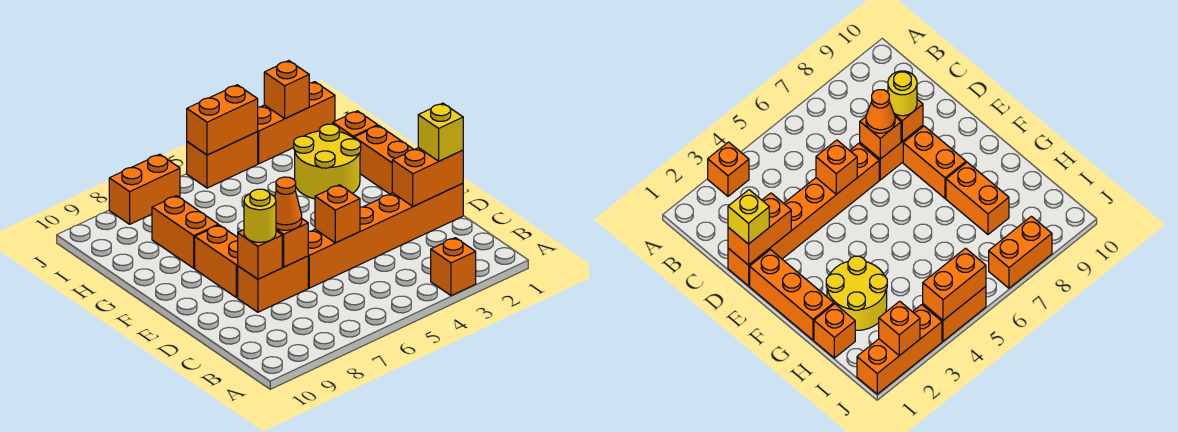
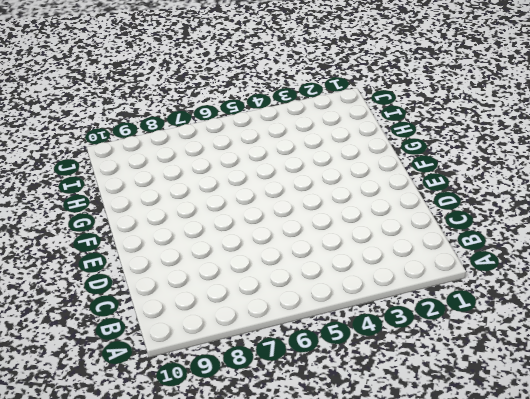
none -> orange 1x1 brick [431,238,476,296]
none -> orange 1x6 brick [308,183,463,288]
none -> orange 1x2 brick [238,256,308,312]

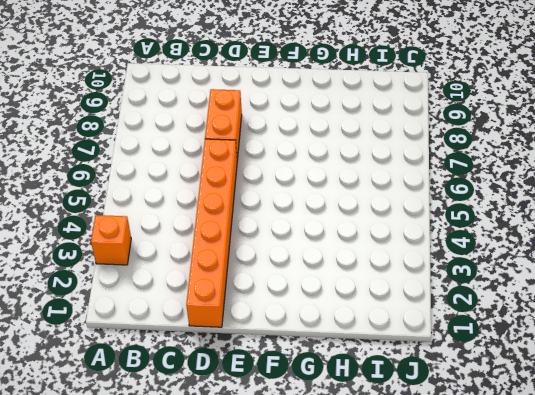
none -> orange 1x3 brick [354,126,414,194]
none -> orange 1x2 brick [195,225,238,298]
none -> yellow 2x2 round brick [294,124,361,199]

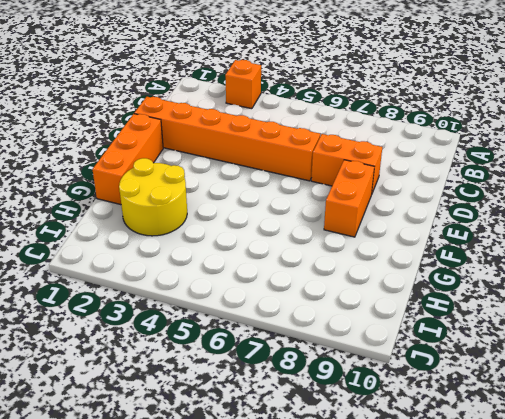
none -> orange 1x2 brick [152,196,218,268]
none -> orange 1x1 brick [333,111,378,138]
none -> orange 1x3 brick [257,82,335,164]

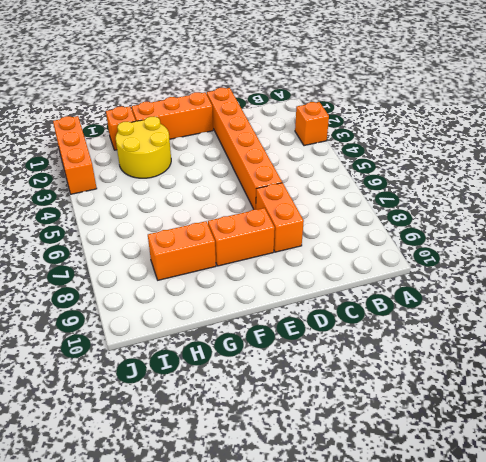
none -> orange 1x2 brick [187,132,258,188]
none -> orange 1x2 brick [109,154,180,224]
none -> orange 1x2 brick [392,148,463,206]

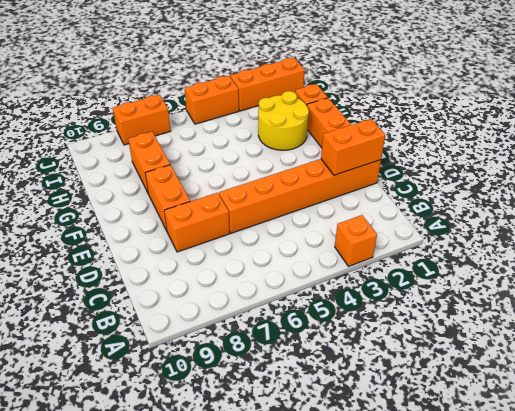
none -> orange 1x1 brick [315,185,360,243]
none -> orange 1x1 brick [276,219,308,267]
none -> orange 1x1 brick [238,230,282,279]

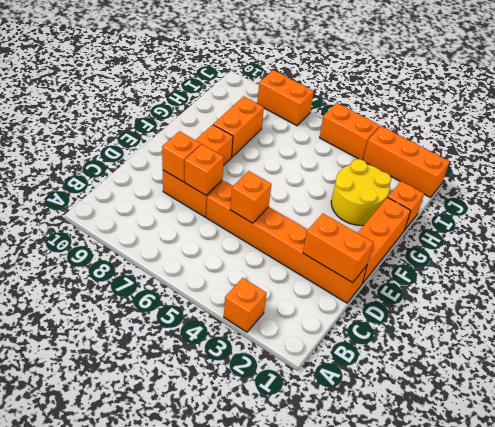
none -> orange 1x1 brick [264,61,309,118]
none -> orange 1x2 brick [187,85,258,155]
none -> yellow 1x1 brick [418,103,463,161]

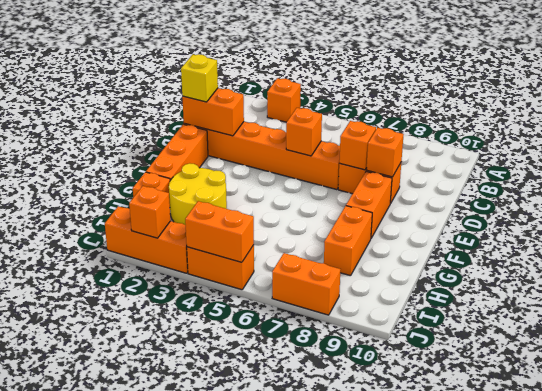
none -> orange 1x1 cone [275,177,302,230]
none -> yellow 1x1 round brick [244,189,276,242]

